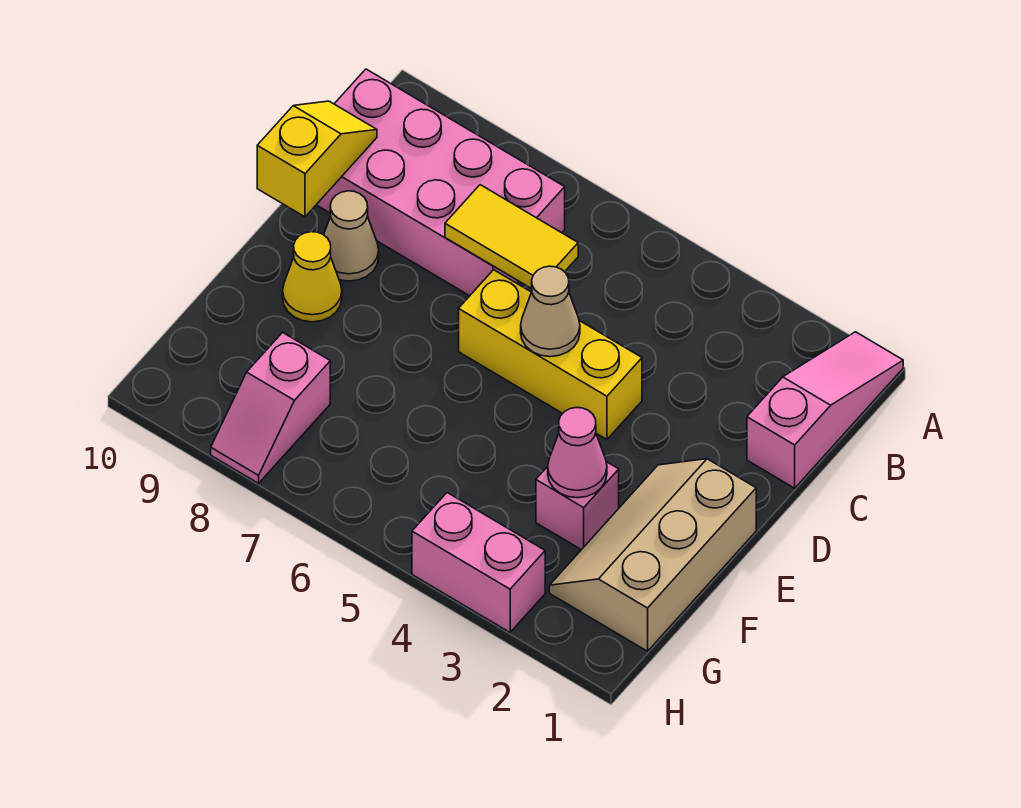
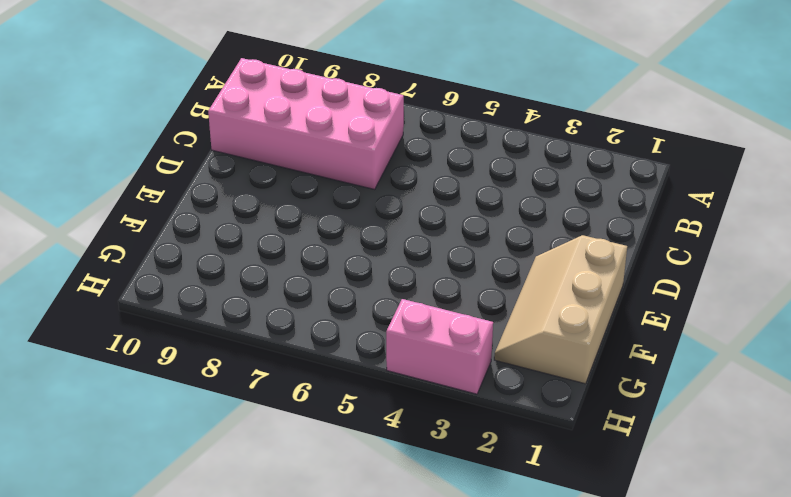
none -> pink 1x3 slope [747,332,903,488]
none -> yellow 1x3 brick [459,270,642,440]
none -> tan 1x1 cone [324,191,379,281]

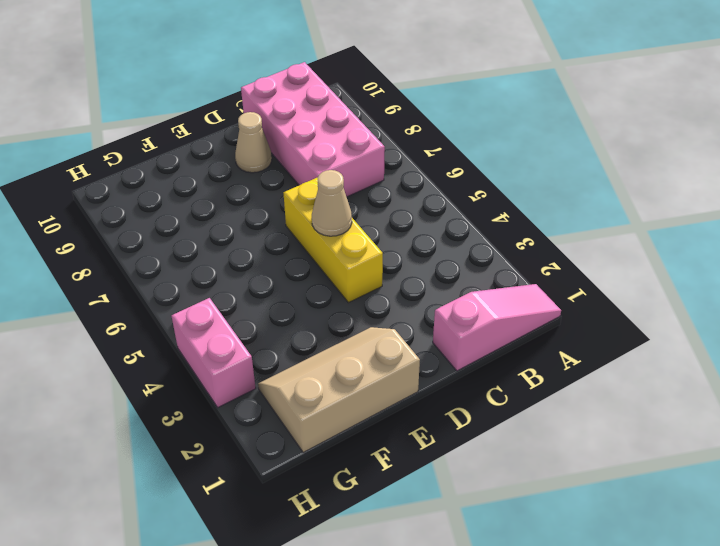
none -> yellow 1x1 cone [283,232,342,322]
none -> pink 1x1 brick [536,462,619,550]
none -> pink 1x2 slope [211,332,330,483]

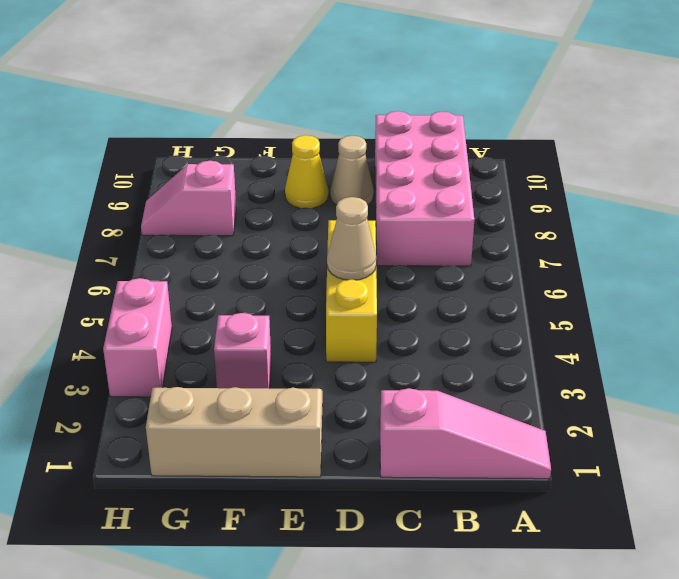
none -> yellow 1x2 tile [445,185,578,289]
none -> yellow 1x2 slope [257,101,377,217]
none -> pink 1x1 cone [548,408,607,498]

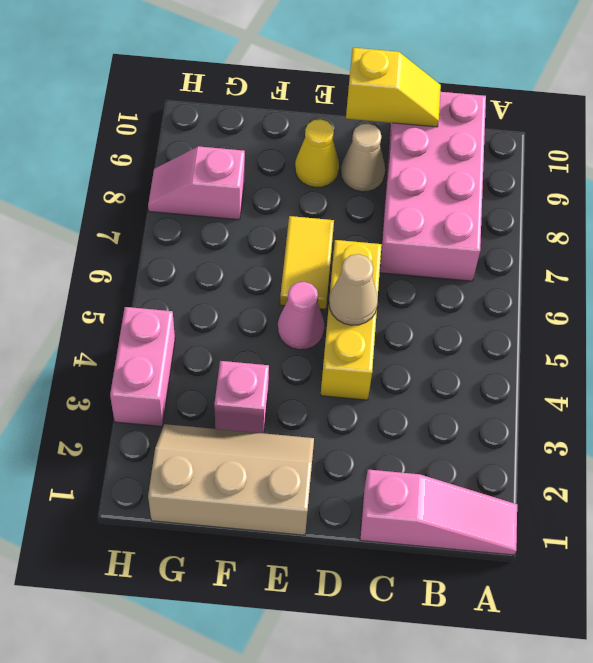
pink 1x1 cone [278,282,324,350] -> pink 1x1 cone moved to [548,408,607,498]
yellow 1x2 tile [280,216,334,309] -> yellow 1x2 tile moved to [445,185,578,289]

